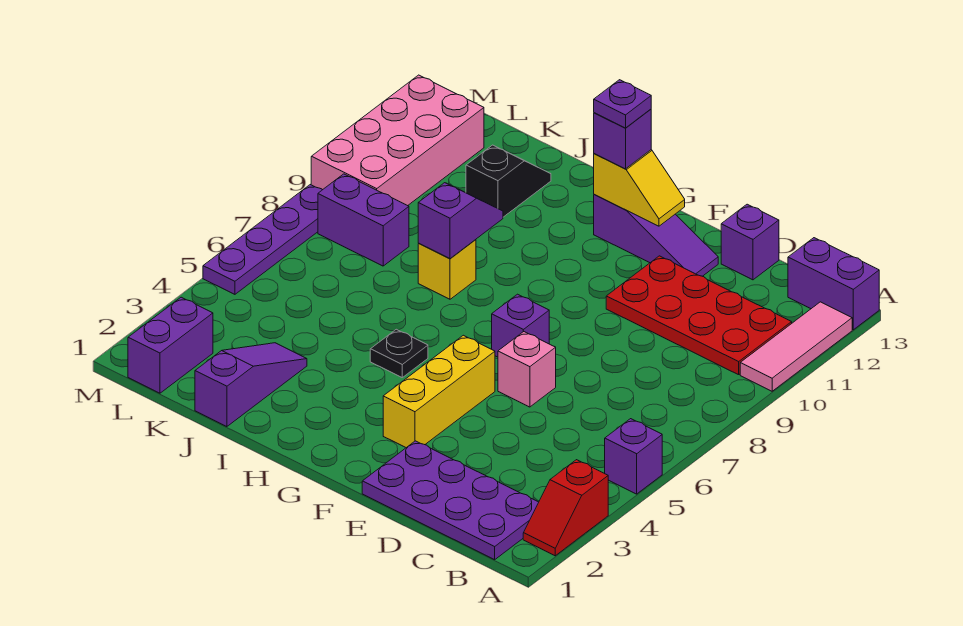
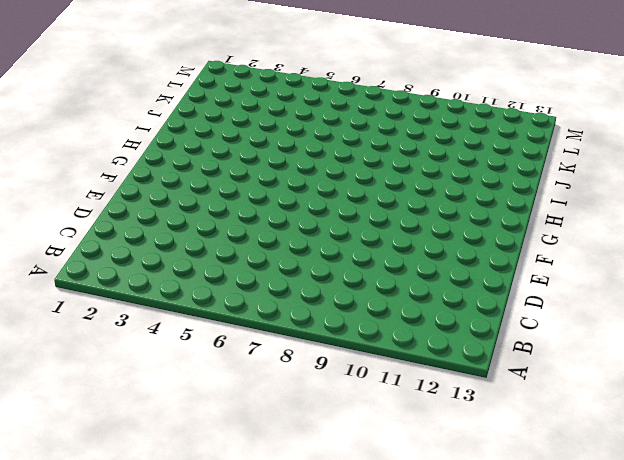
none -> red 1x2 slope [523,460,608,556]
none -> purple 1x1 brick [605,419,662,494]
none -> pink 1x3 tile [740,302,852,391]

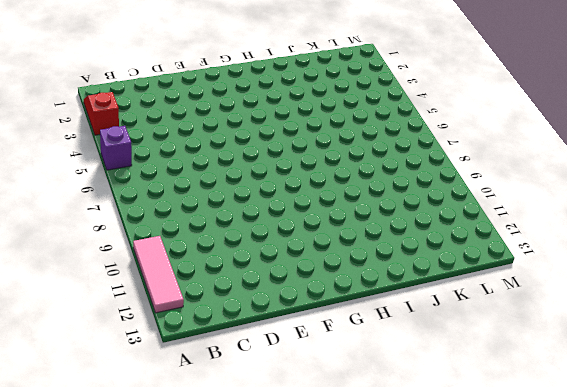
none -> purple 1x2 brick [788,238,879,330]
none -> purple 2x4 plate [362,441,539,560]
none -> red 2x4 plate [606,256,792,375]

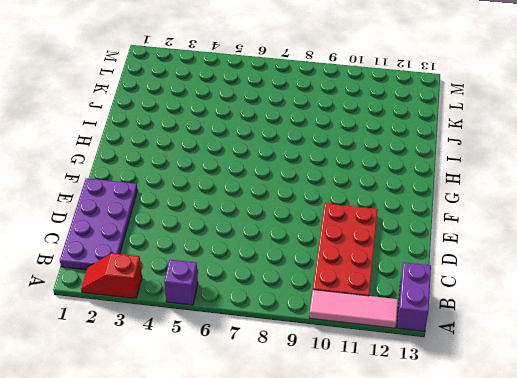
none -> purple 1x1 brick [721,204,779,280]
none -> pink 1x1 brick [498,332,556,407]
none -> purple 1x3 slope [594,195,718,276]

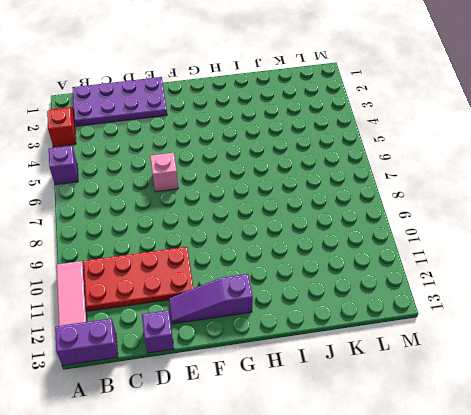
none -> yellow 1x3 brick [383,335,495,448]
none -> purple 1x1 brick [492,294,549,357]
none -> black 1x1 plate [370,329,428,377]

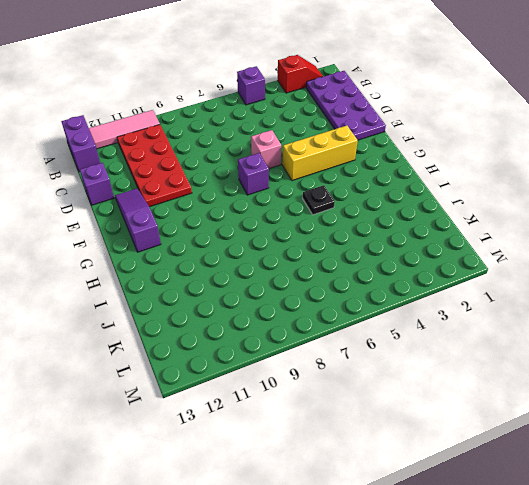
none -> yellow 1x1 brick [418,240,476,299]
none -> purple 1x3 slope [195,343,307,427]
none -> black 1x2 slope [466,145,551,217]

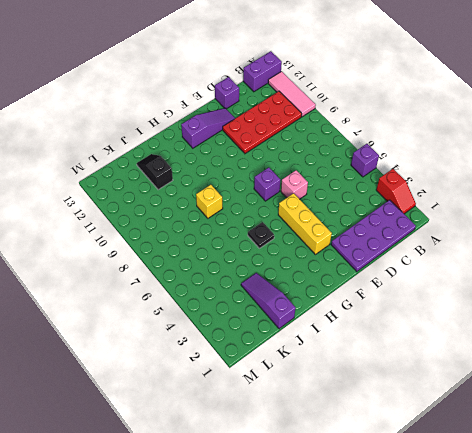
none -> purple 1x2 brick [318,174,409,266]
none -> purple 1x2 brick [128,297,213,393]
none -> pink 2x4 brick [311,75,484,206]

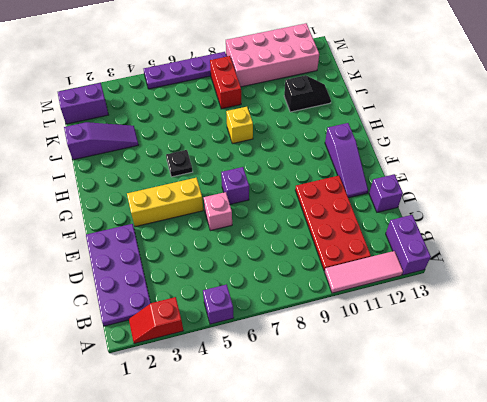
red 1x2 brick [210,56,241,109] -> purple 1x2 brick [318,174,409,266]
none -> yellow 1x2 slope [594,150,685,226]
none -> purple 1x2 slope [418,183,503,259]
none -> purple 1x1 brick [594,109,651,169]

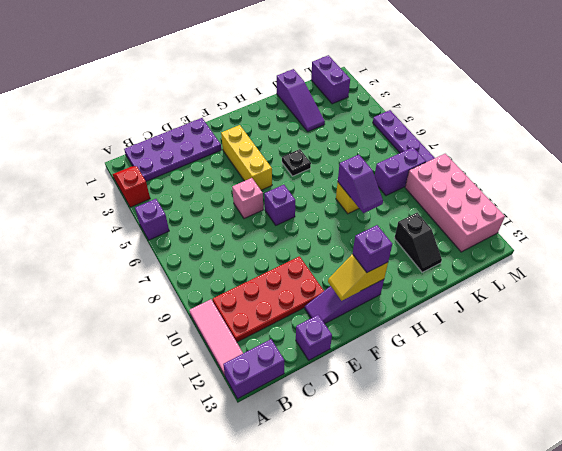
none -> purple 1x1 plate [594,80,651,128]

